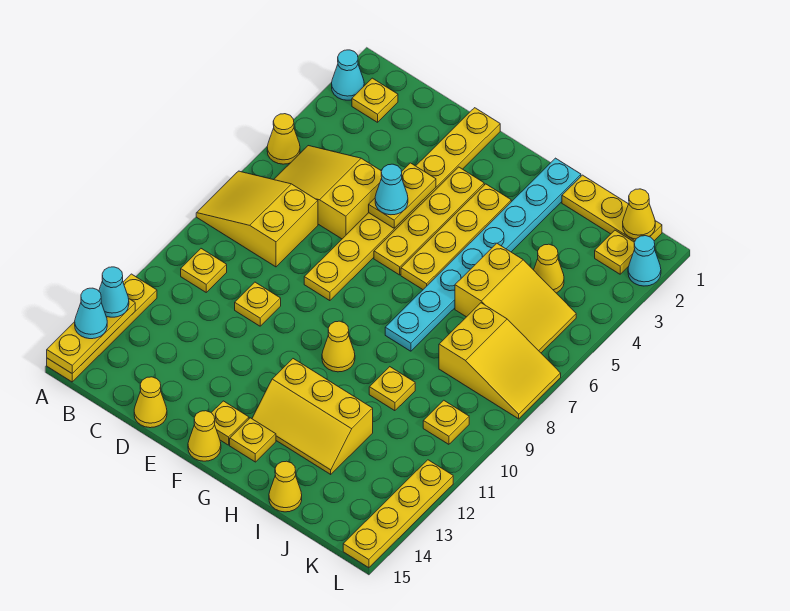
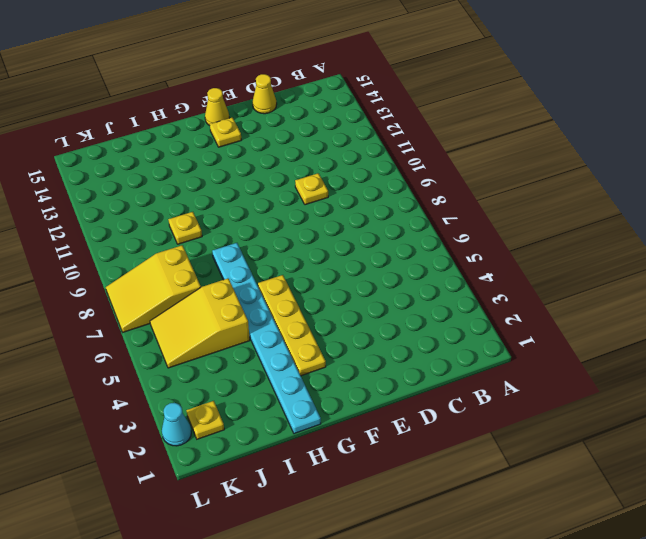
none -> cyan 1x1 cone [332,50,364,100]
none -> yellow 1x1 cone [267,114,300,164]
none -> yellow 2x3 slope [196,171,318,267]
none -> yellow 1x4 plate [47,274,157,382]

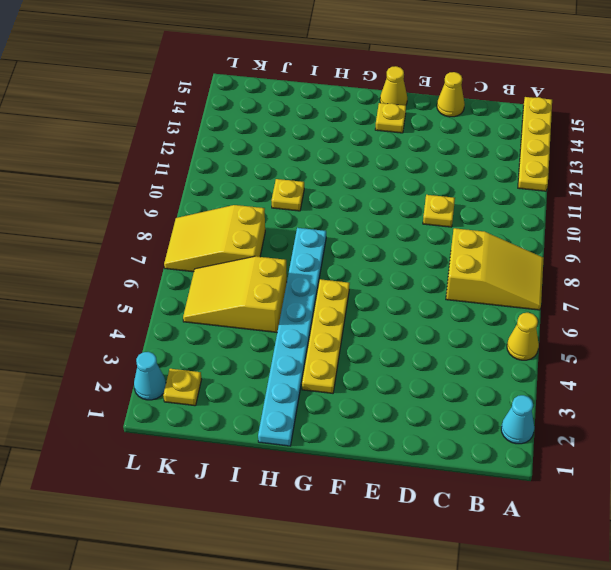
none -> yellow 1x1 plate [352,78,398,122]
none -> yellow 2x3 slope [274,146,382,239]
none -> yellow 1x1 plate [181,249,227,292]
none -> yellow 1x8 plate [304,108,500,301]

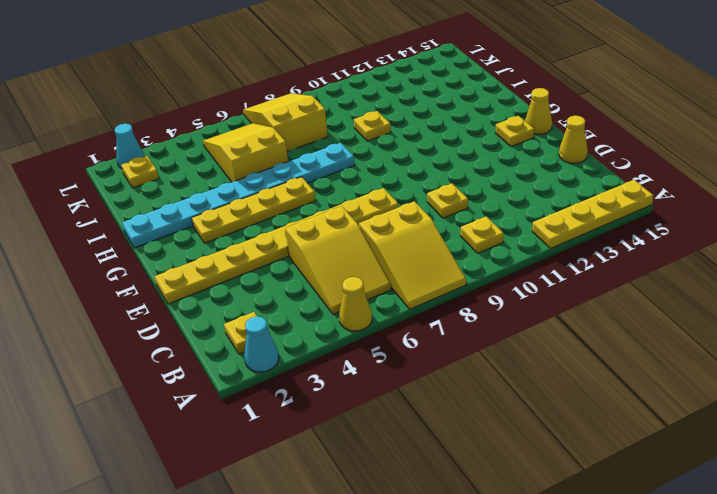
none -> yellow 1x4 plate [374,167,484,275]
none -> yellow 1x1 cone [322,321,355,372]
none -> yellow 2x3 slope [252,359,373,474]
none -> yellow 1x1 plate [230,418,276,462]

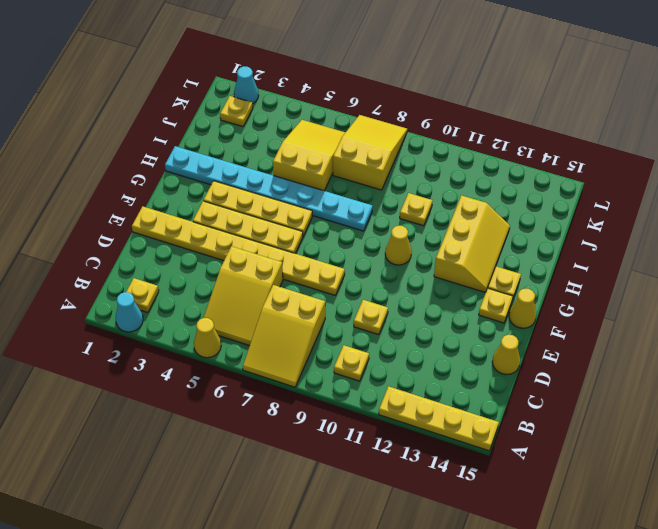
none -> yellow 1x3 plate [562,175,662,242]
none -> yellow 1x1 cone [269,461,302,512]
none -> yellow 1x1 cone [534,244,564,293]
none -> yellow 1x1 plate [423,400,469,444]

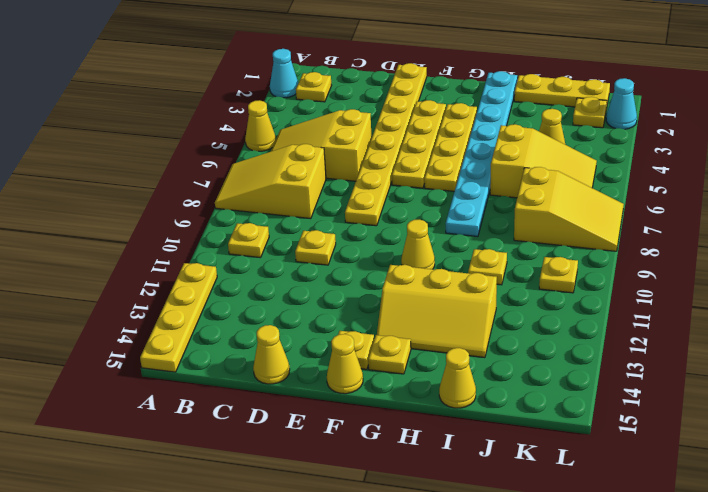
none -> yellow 1x4 plate [343,460,453,568]
none -> yellow 1x3 plate [47,299,135,374]
none -> yellow 1x2 plate [369,163,436,228]
none -> yellow 1x1 cone [623,189,655,239]

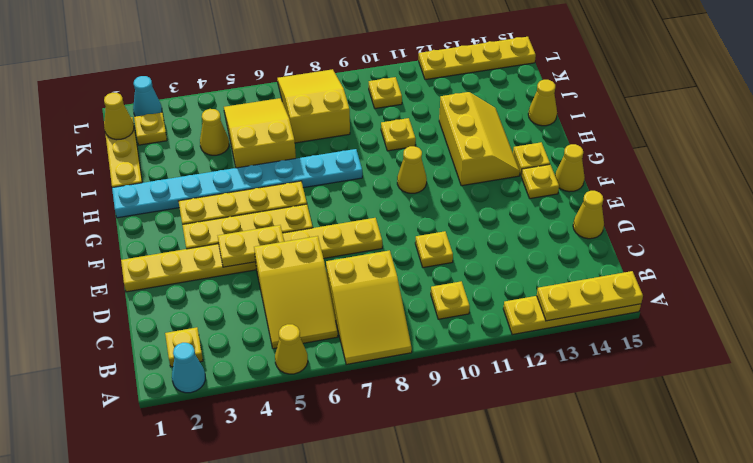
none -> cyan 1x1 cone [99,267,129,317]
none -> cyan 1x1 cone [75,288,107,339]
none -> cyan 1x1 cone [375,164,408,215]

